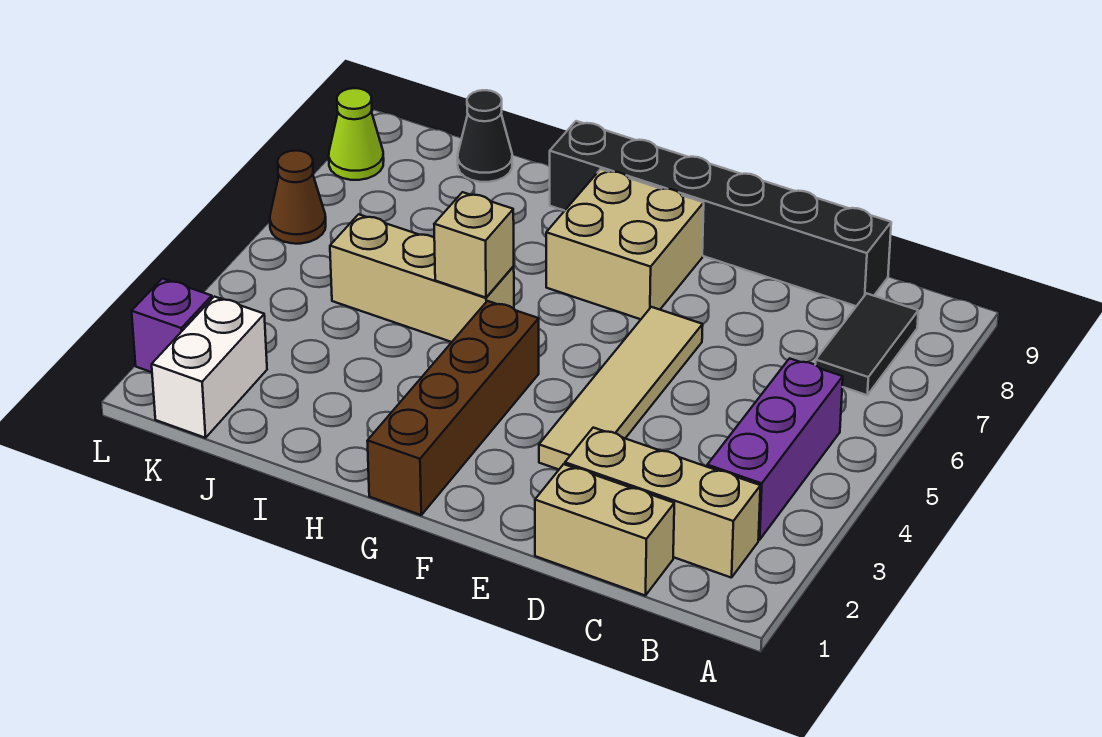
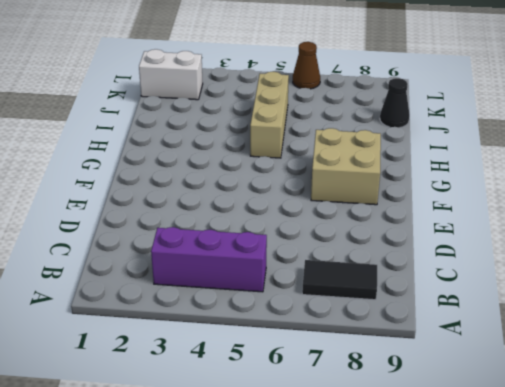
none -> tan 1x3 brick [565,428,760,578]
none -> tan 1x2 brick [535,464,674,596]
none -> black 1x6 brick [550,121,891,306]

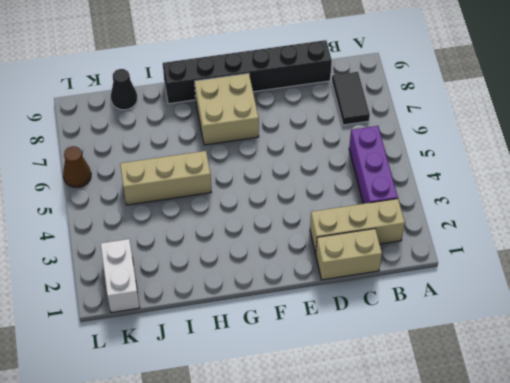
none -> tan 1x4 tile [539,307,703,470]
none -> brown 1x4 brick [367,301,539,515]
none -> purple 1x1 brick [132,279,212,372]

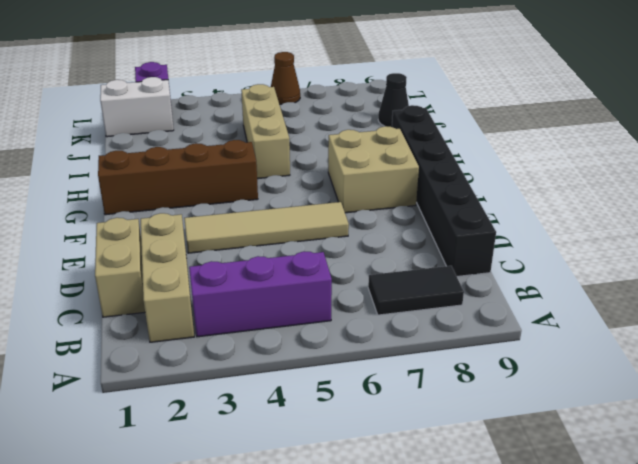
none -> lime 1x1 cone [329,88,384,180]
none -> tan 1x1 brick [434,192,514,298]

